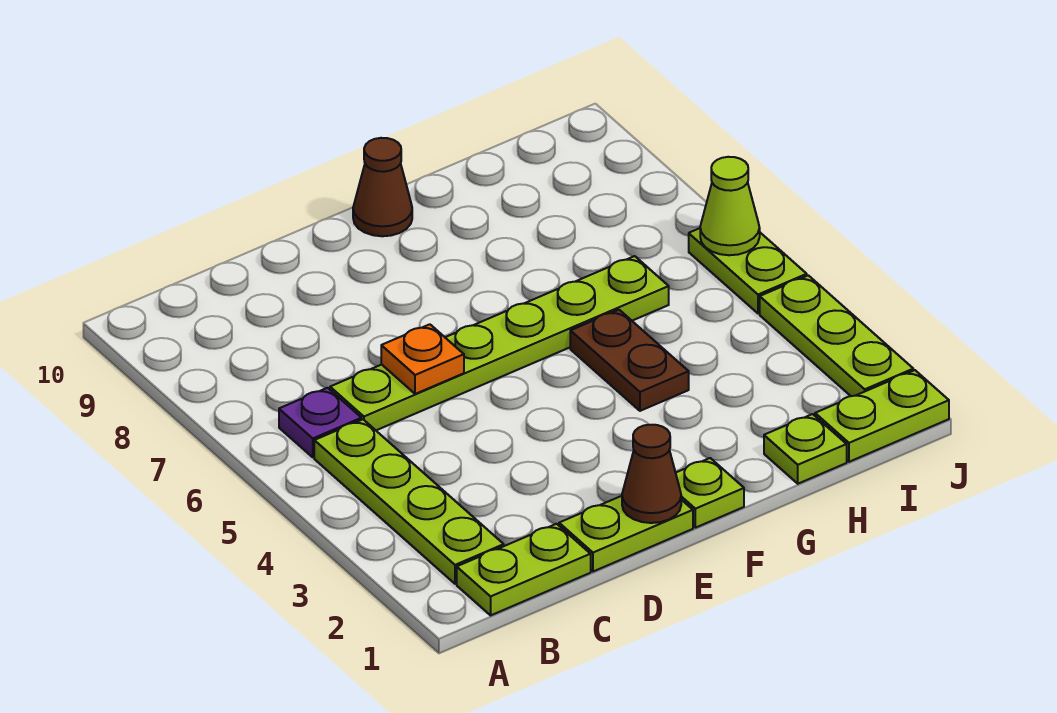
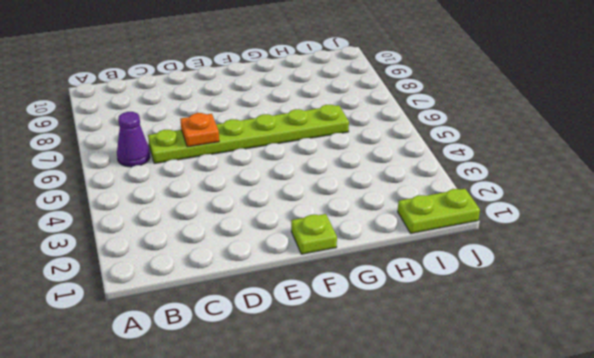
purple 1x1 cone [117,112,150,167] -> purple 1x1 plate [279,388,361,457]
none -> lime 1x2 plate [457,524,591,615]
none -> lime 1x4 plate [314,420,504,584]
none -> lime 1x2 plate [559,496,693,572]

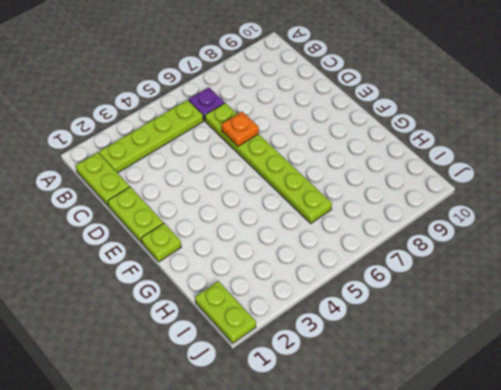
none -> brown 1x1 cone [353,138,412,236]
none -> brown 1x2 plate [570,310,689,411]
none -> lime 1x1 plate [764,414,847,484]

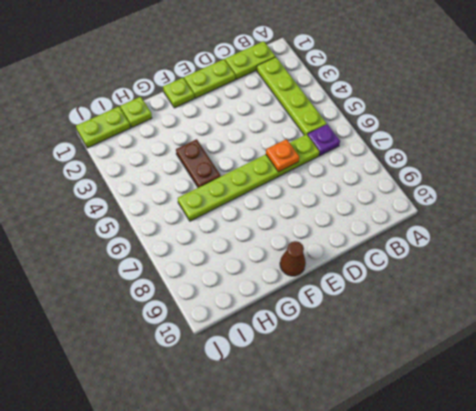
none -> lime 1x3 plate [760,275,913,396]
none -> lime 1x2 plate [689,228,807,313]
none -> brown 1x1 cone [622,425,681,523]

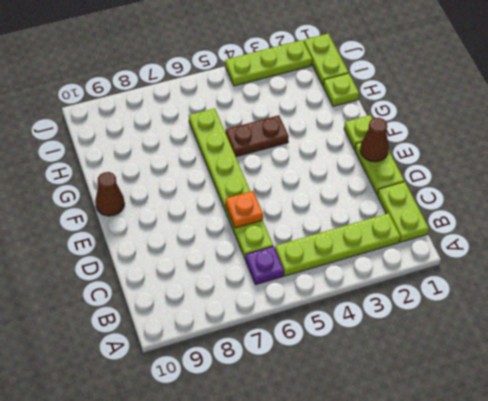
none -> lime 1x2 plate [689,228,807,313]
none -> lime 1x1 cone [700,157,760,255]

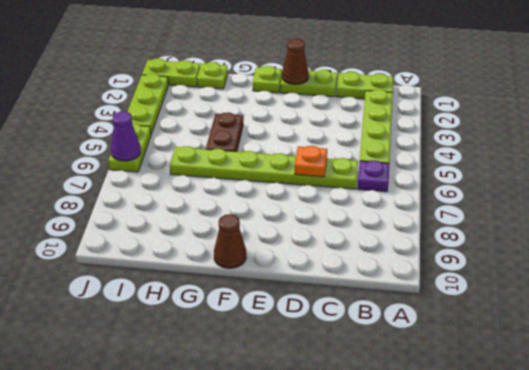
purple 1x1 cone [111,111,141,161] -> lime 1x1 cone [700,157,760,255]

